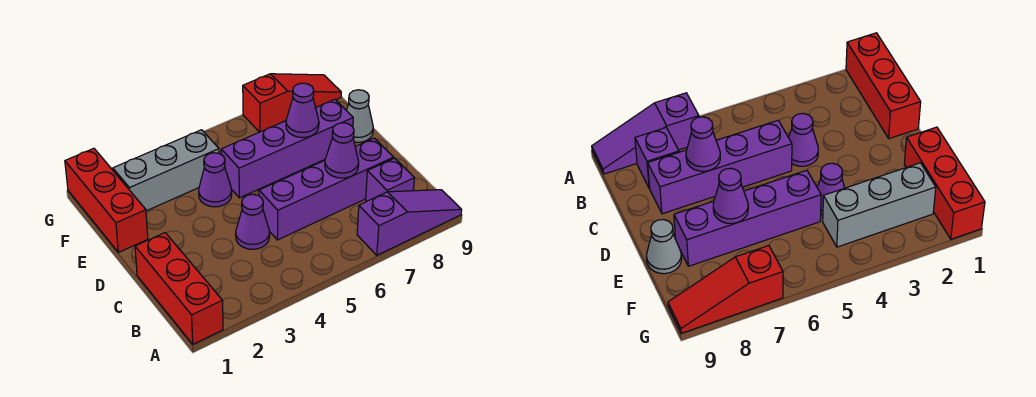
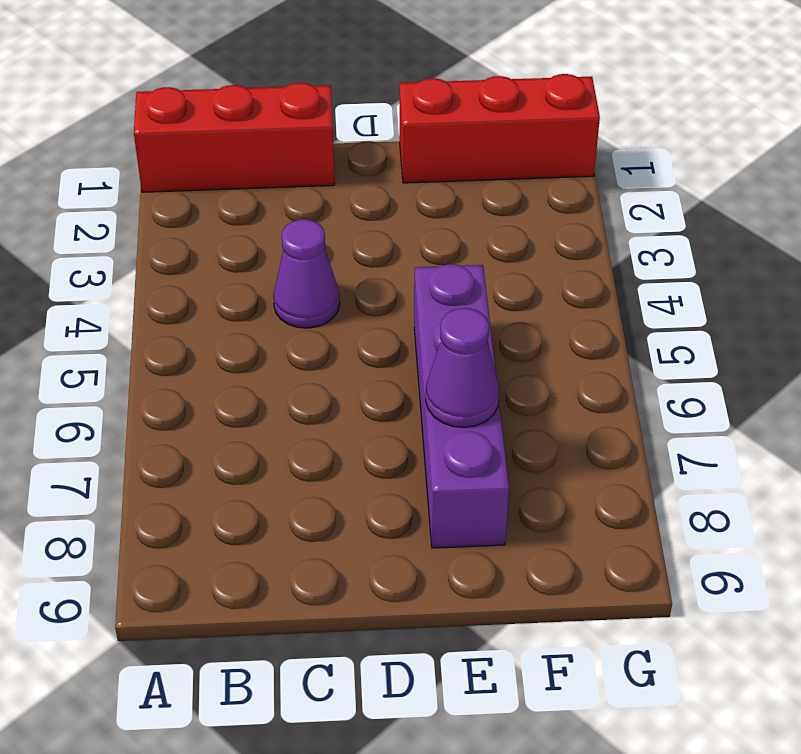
none -> purple 1x3 slope [357,190,462,255]
none -> purple 1x1 brick [366,158,415,201]
none -> purple 1x4 brick [259,138,394,240]

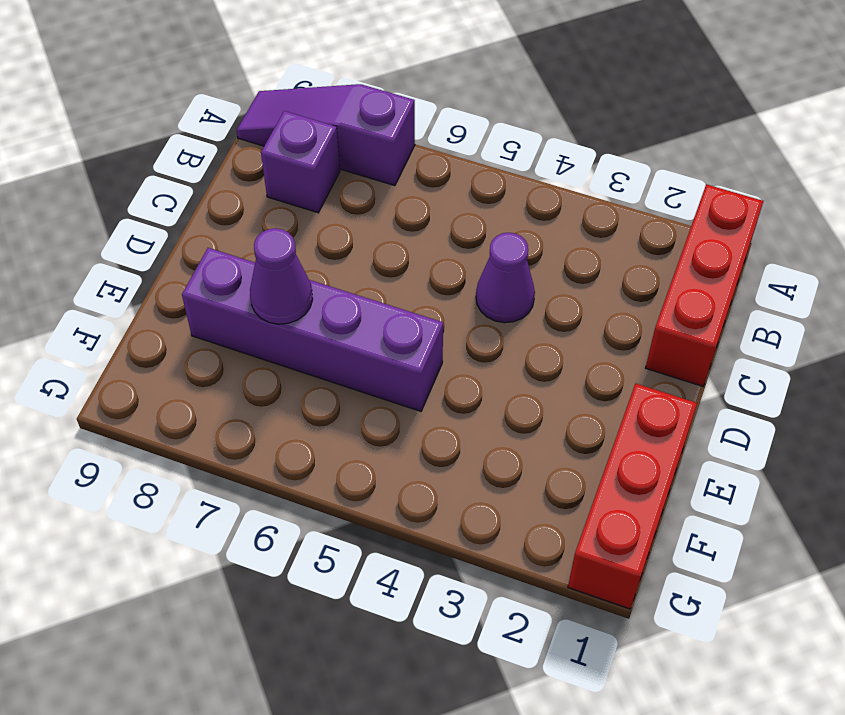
none -> purple 1x4 brick [259,138,394,240]
none -> purple 1x1 cone [199,153,232,207]
none -> grey 1x1 cone [346,90,373,142]

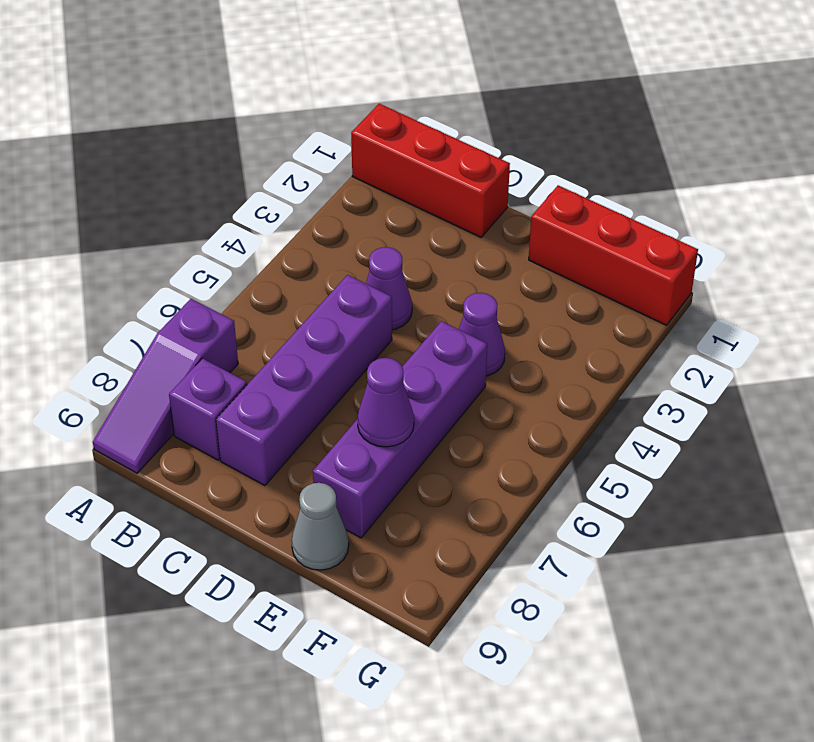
none -> grey 1x3 brick [113,130,219,211]
none -> red 1x3 slope [243,74,341,132]
none -> purple 1x1 cone [325,123,359,178]

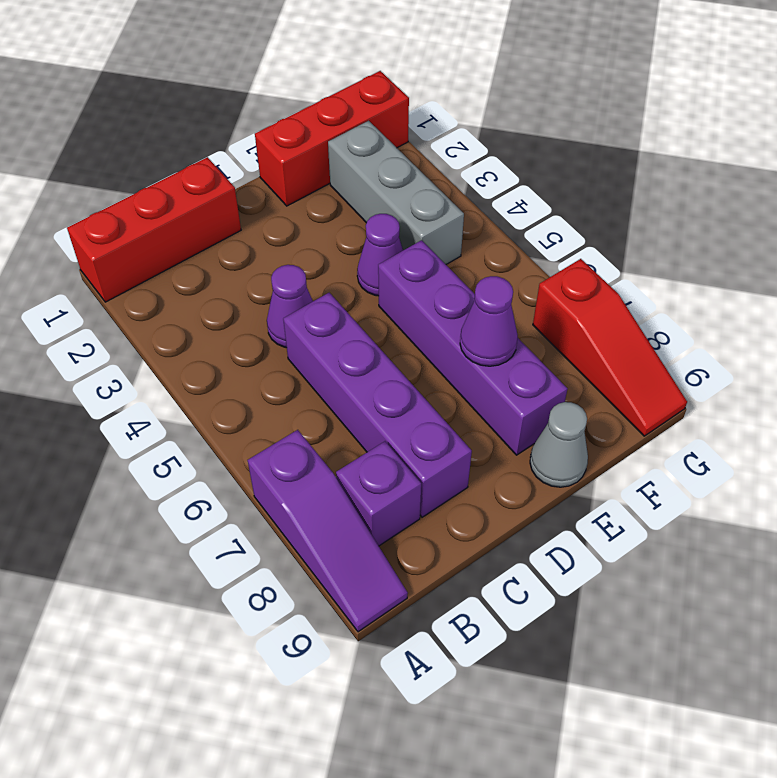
none -> purple 1x1 cone [325,123,359,178]

